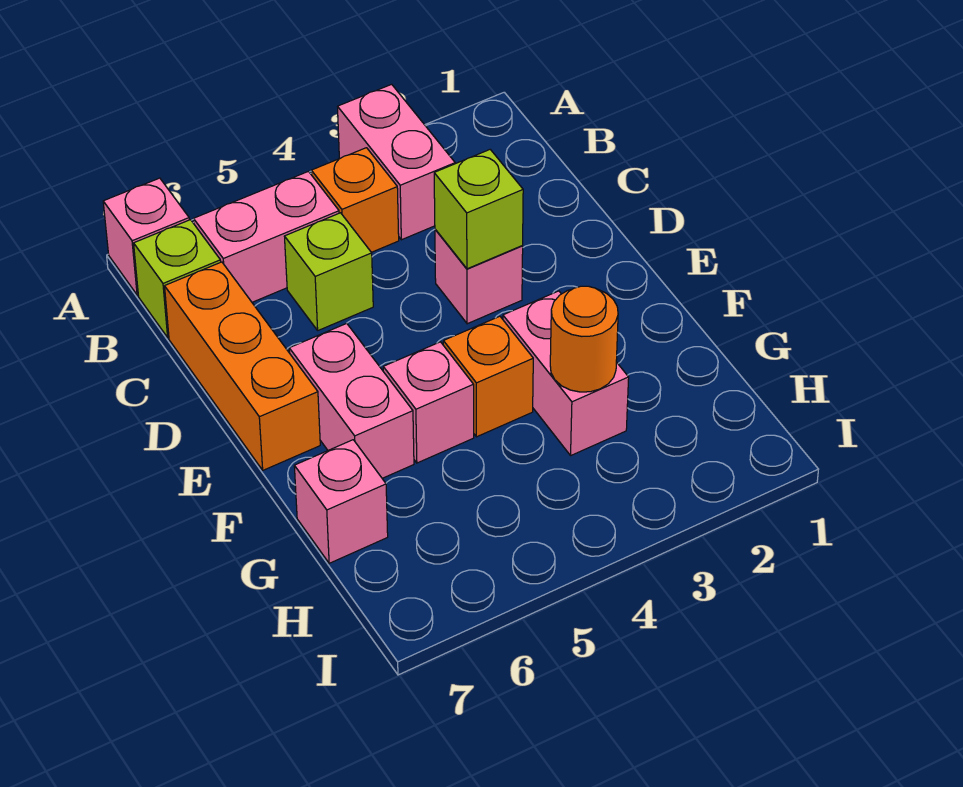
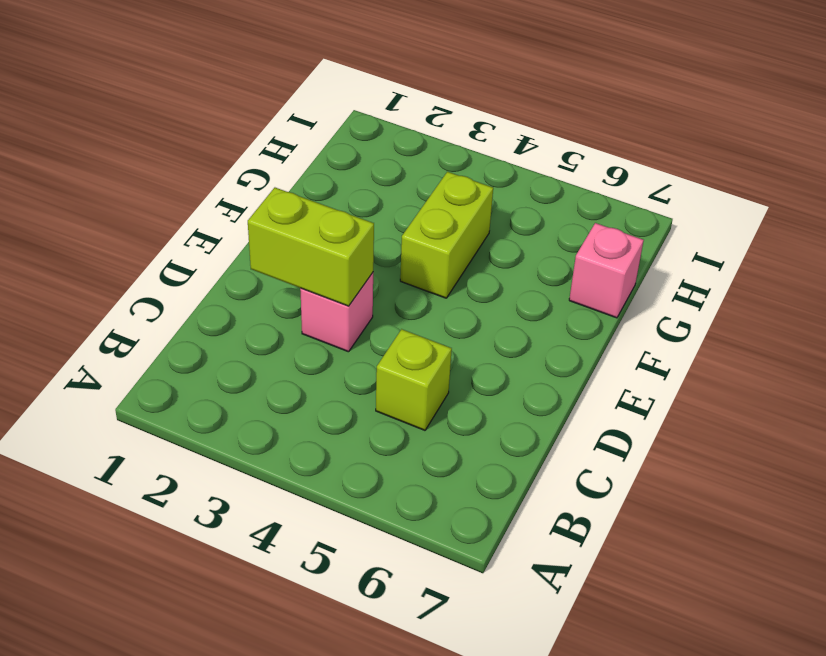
lime 1x2 brick [248,188,374,306] -> lime 1x1 brick [434,150,523,269]
lime 1x2 brick [400,172,493,298] -> orange 1x1 brick [443,316,533,437]
none -> pink 1x2 brick [338,84,455,240]
none -> pink 1x1 brick [103,178,189,295]
none -> orange 1x1 brick [311,148,399,252]

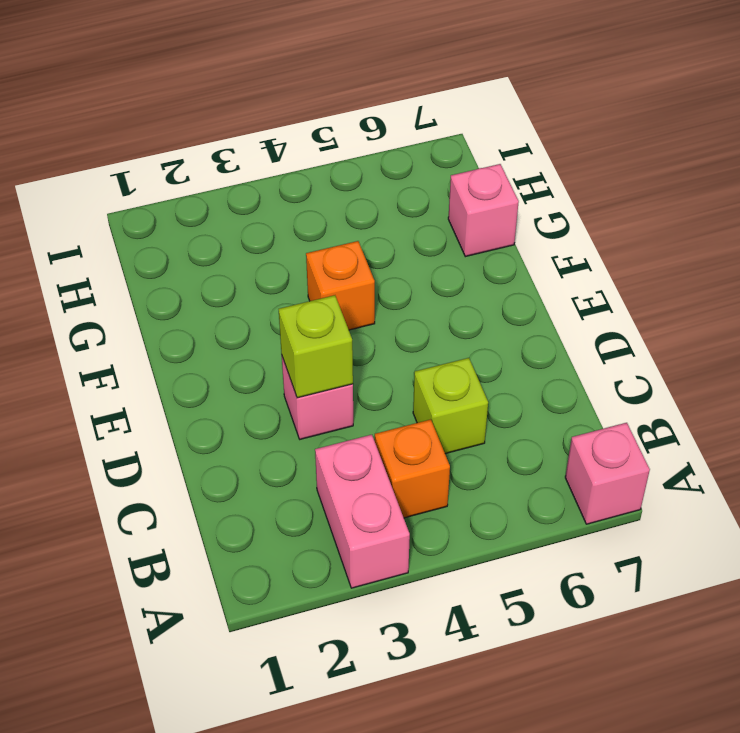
none -> pink 1x2 brick [194,171,339,302]
none -> lime 1x1 brick [134,220,221,338]
none -> orange 1x3 brick [165,262,320,470]

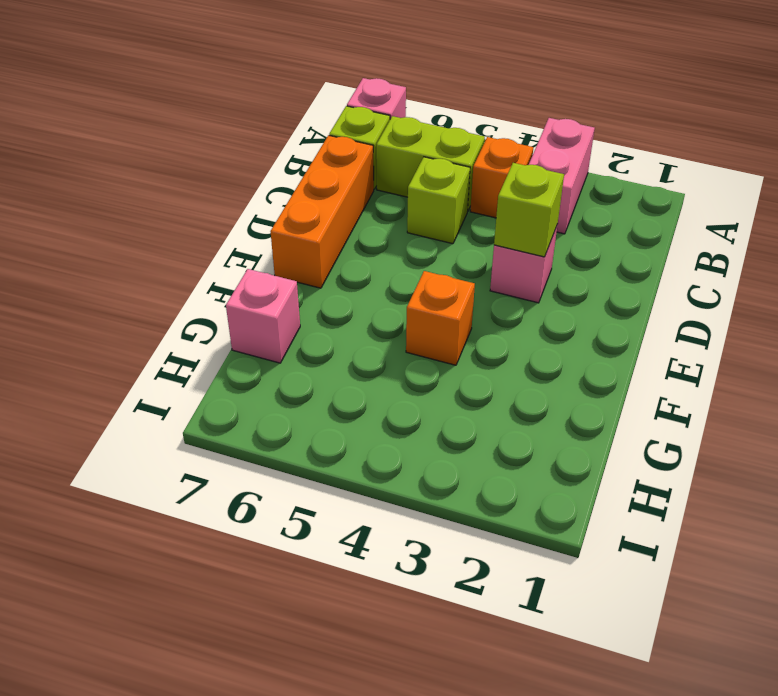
lime 1x2 brick [376,116,485,210] -> pink 1x2 brick [194,171,339,302]
none -> pink 1x2 brick [289,323,414,478]
none -> pink 1x2 brick [503,291,629,455]
none -> pink 1x1 brick [383,342,474,463]

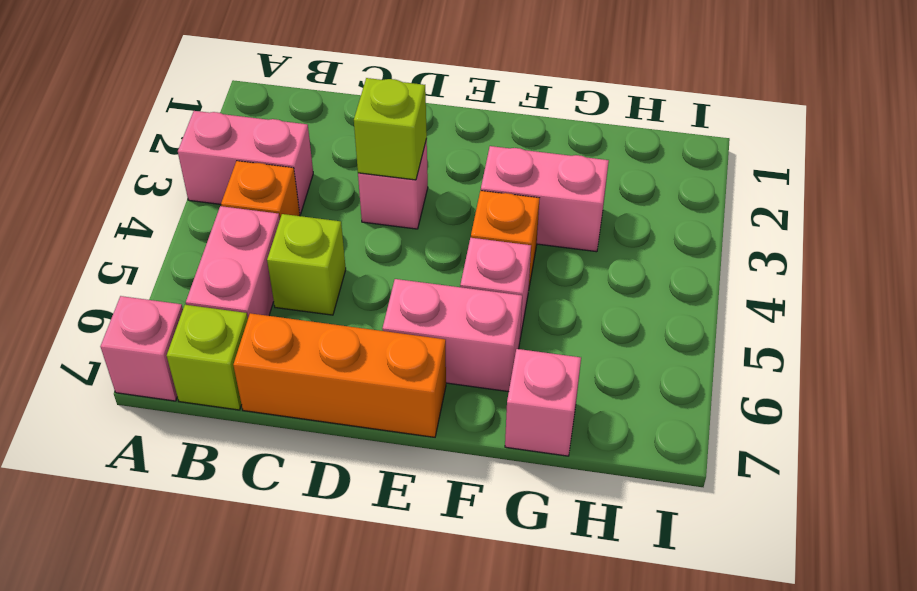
none -> orange 1x1 round brick [550,286,618,392]

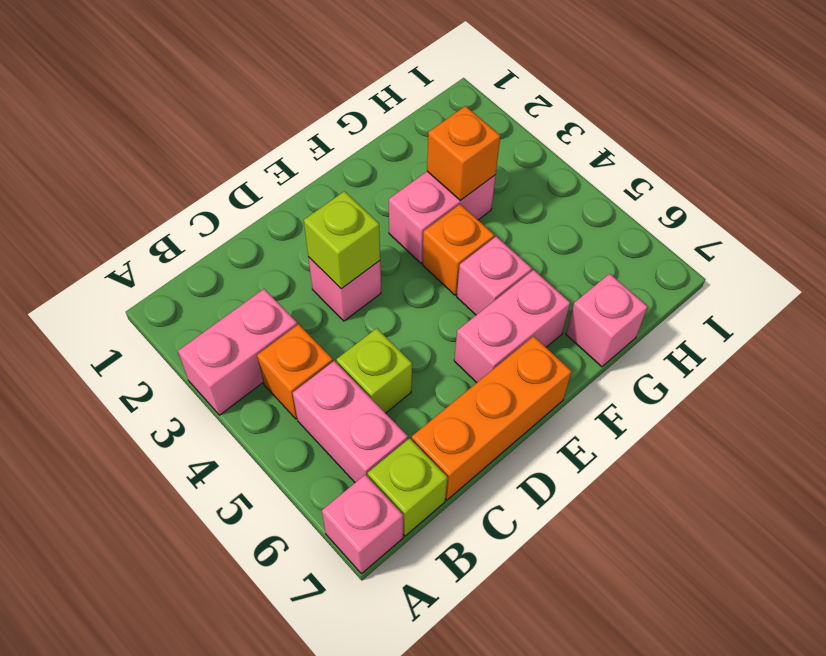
orange 1x1 brick [427,106,500,201] -> orange 1x1 round brick [550,286,618,392]

